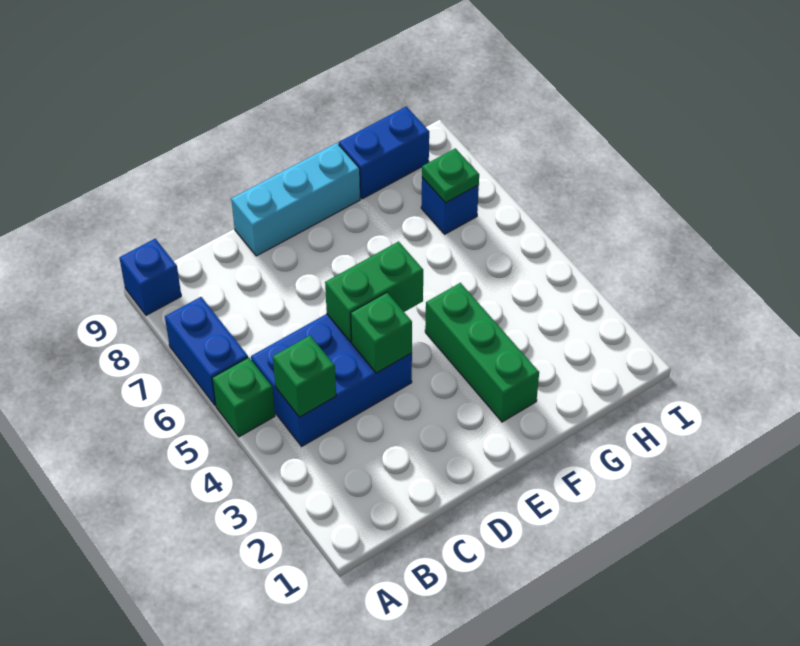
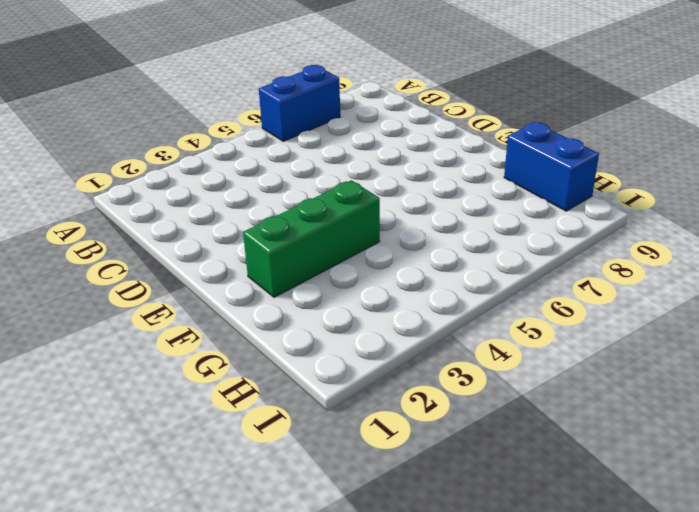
none -> green 1x1 brick [212,357,275,437]
none -> blue 1x1 brick [119,239,181,315]
none -> blue 2x3 brick [251,314,412,446]

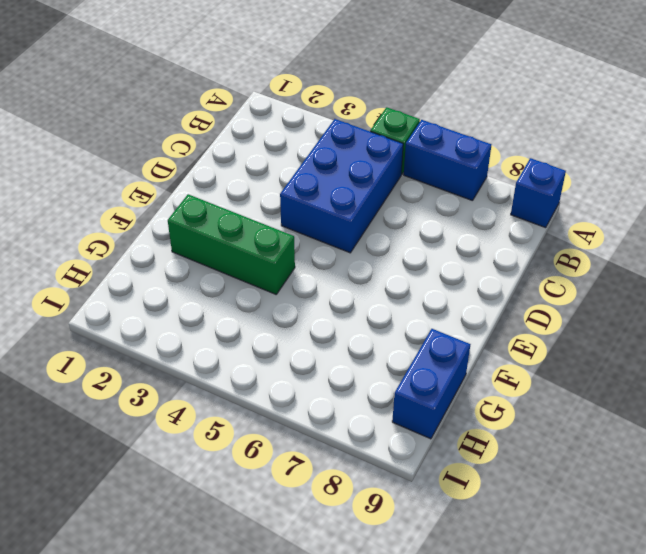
none -> cyan 1x3 brick [231,143,360,256]
none -> blue 1x1 brick [421,177,479,234]
none -> green 1x1 brick [273,336,336,417]

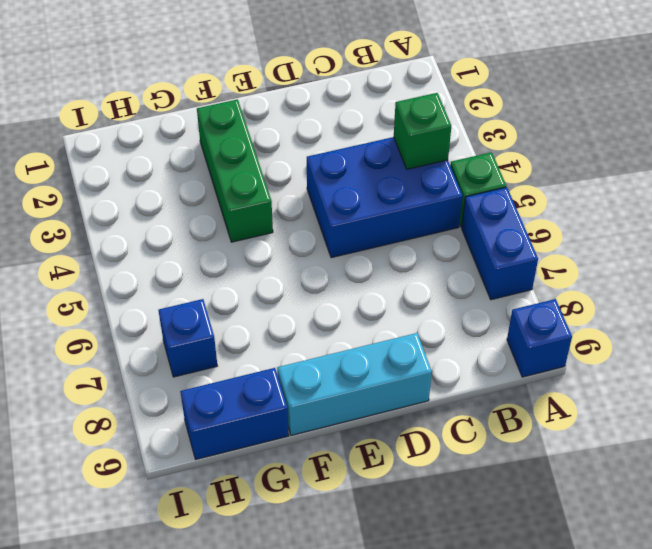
none -> green 1x1 brick [351,293,412,373]
none -> green 1x2 brick [325,242,423,342]
none -> green 1x1 plate [422,148,479,203]

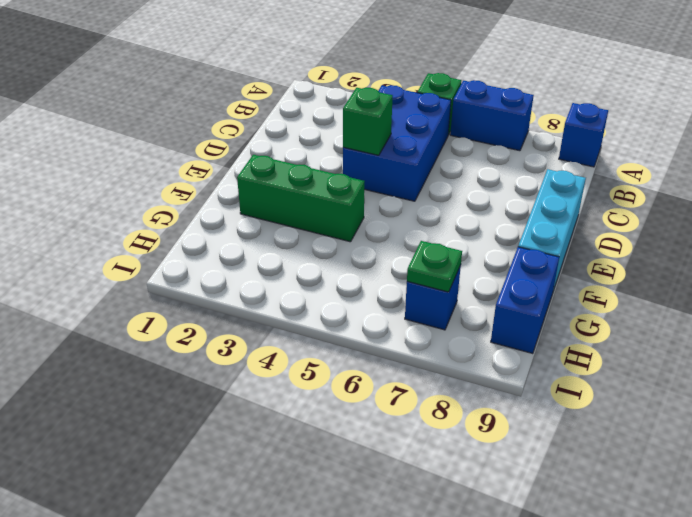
none -> green 1x1 brick [273,336,336,417]
none -> green 1x2 brick [325,242,423,342]

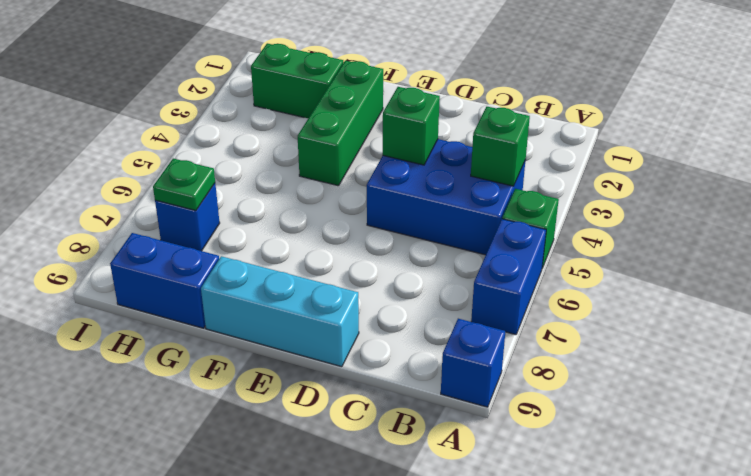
green 1x2 brick [251,43,343,118] -> green 1x2 brick moved to [325,242,423,342]

